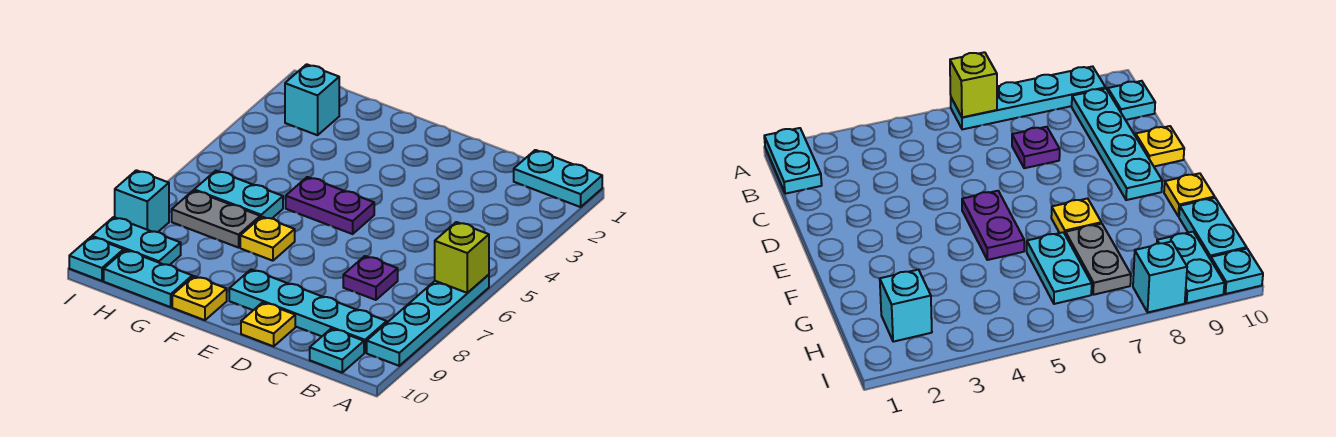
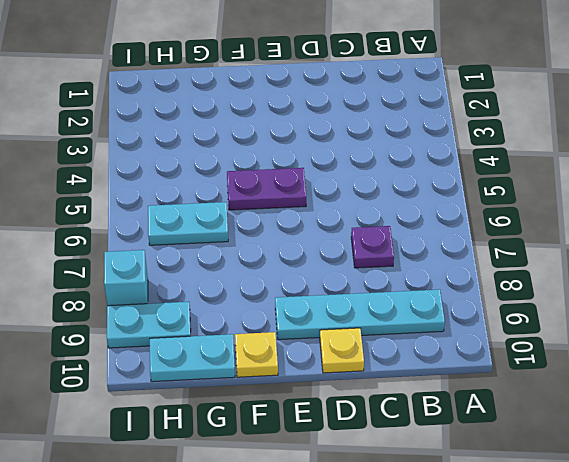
none -> cyan 1x2 plate [514,150,602,207]
none -> cyan 1x4 plate [367,275,489,366]
none -> cyan 1x1 plate [310,329,364,372]

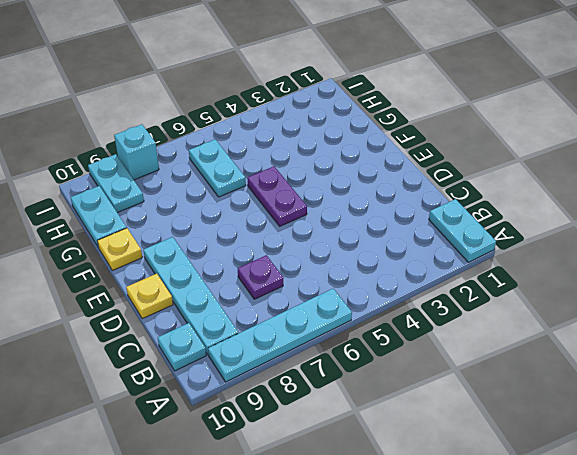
none -> yellow 1x1 plate [240,217,295,261]
none -> grey 1x2 plate [172,190,260,248]
none -> cyan 1x1 brick [285,64,339,135]

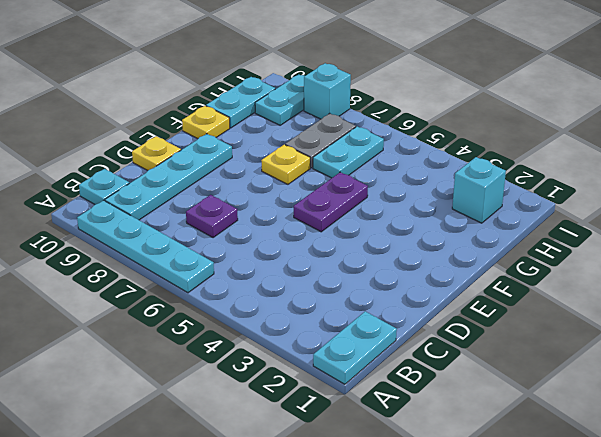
none -> cyan 1x1 plate [69,237,124,281]
none -> lime 1x1 brick [435,222,489,293]

